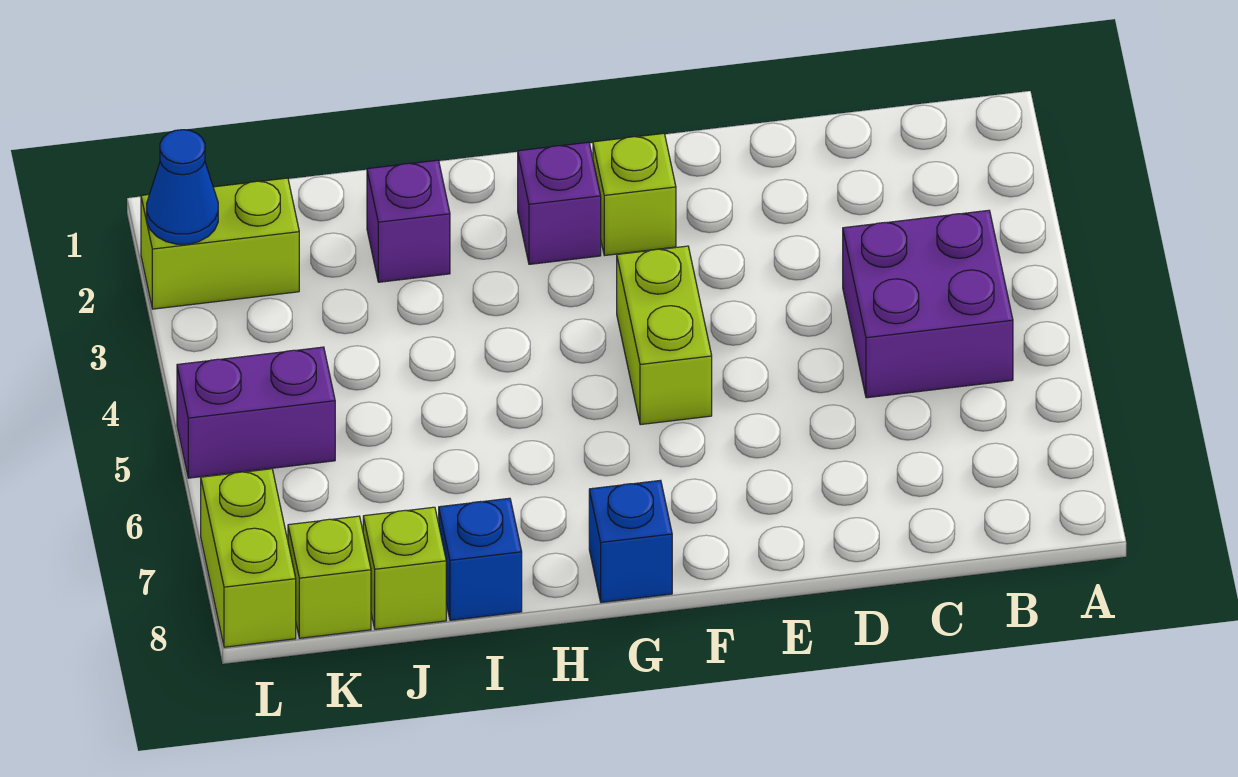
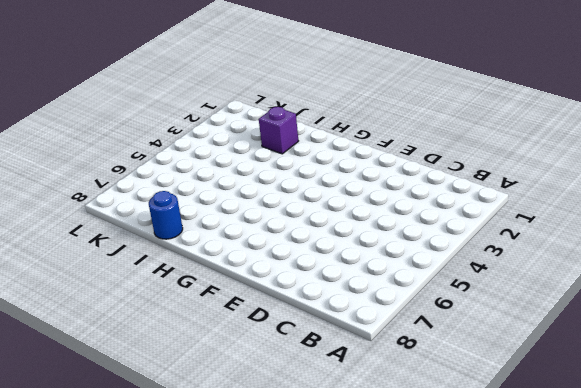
blue 1x1 round brick [149,191,183,239] -> blue 1x1 brick [439,498,522,620]
none -> purple 2x2 brick [843,210,1013,398]
none -> lime 1x1 brick [593,133,676,256]
none -> lime 1x2 brick [617,246,712,425]

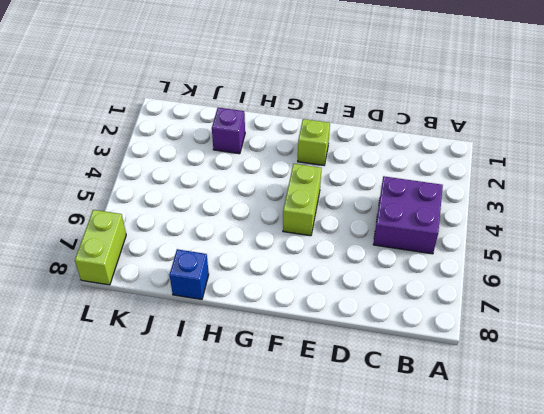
none -> purple 1x1 brick [518,142,601,264]
none -> blue 1x1 brick [589,480,672,603]
none -> lime 1x1 brick [363,507,446,629]

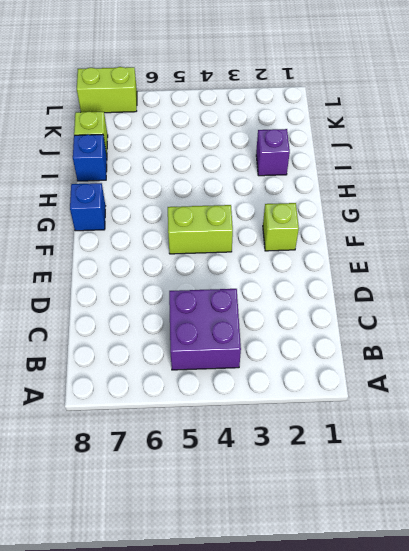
none -> purple 1x1 brick [518,142,601,264]
none -> lime 1x2 brick [141,178,299,309]
none -> purple 1x2 brick [177,347,335,478]

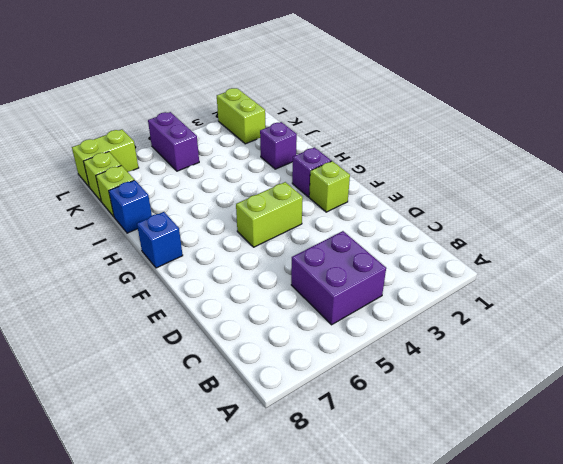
none -> blue 1x1 cone [147,130,218,244]

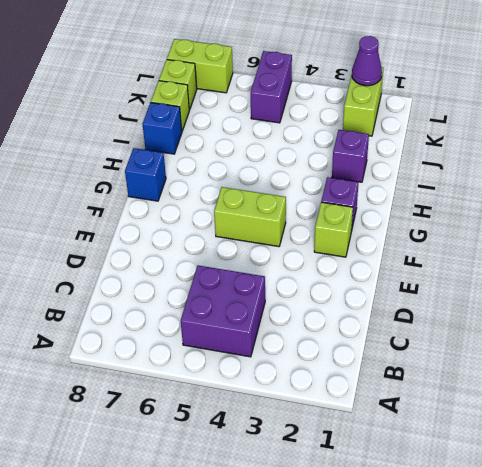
purple 1x1 cone [352,36,382,86] -> blue 1x1 cone [147,130,218,244]

